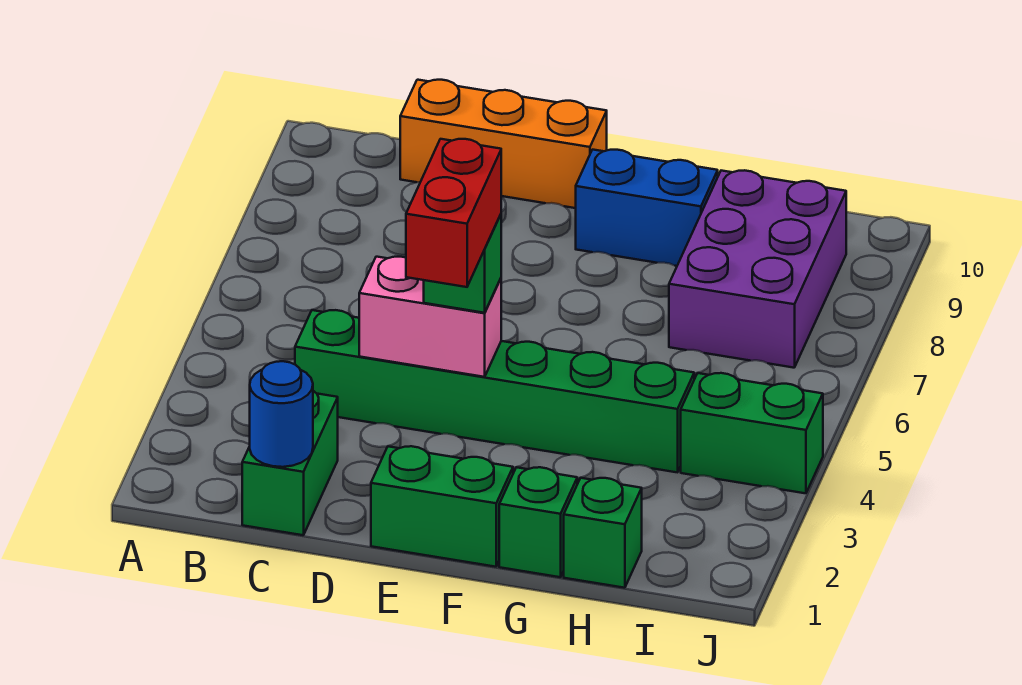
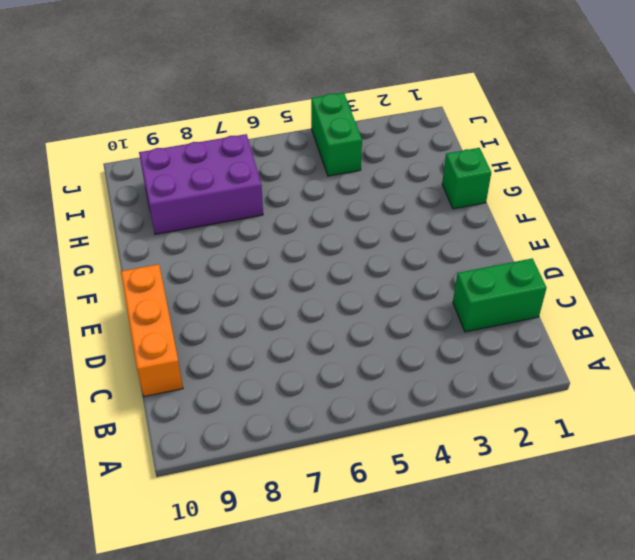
none -> green 1x6 brick [295,310,694,472]
none -> green 1x2 brick [371,446,513,567]
none -> blue 1x2 brick [576,150,718,266]

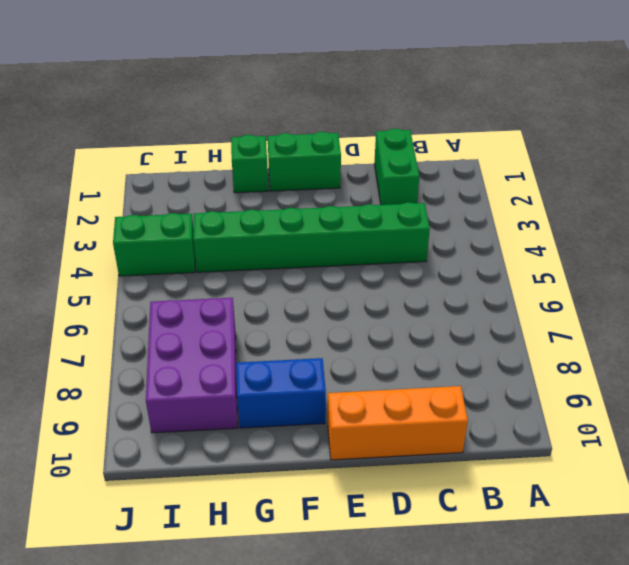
none -> green 1x1 brick [564,478,642,588]
none -> blue 1x1 round brick [250,361,313,467]
none -> pink 1x2 brick [359,257,501,377]

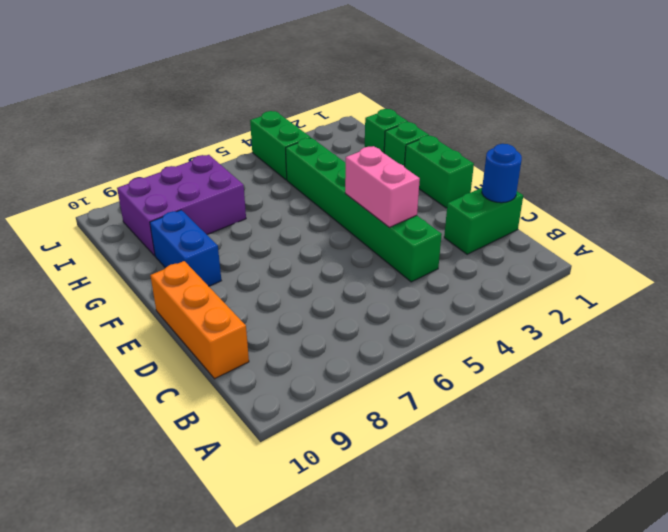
none -> green 1x1 brick [424,215,501,313]
none -> red 1x2 brick [406,139,501,287]

